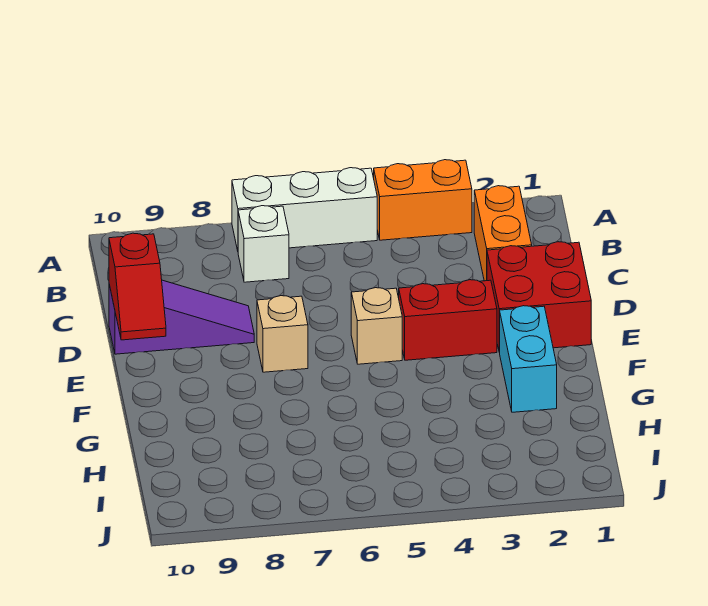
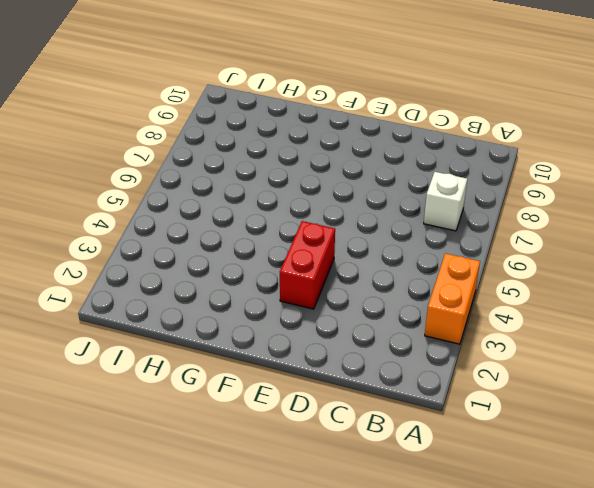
none -> white 1x3 brick [232,168,377,251]
none -> orange 1x2 brick [474,186,532,281]

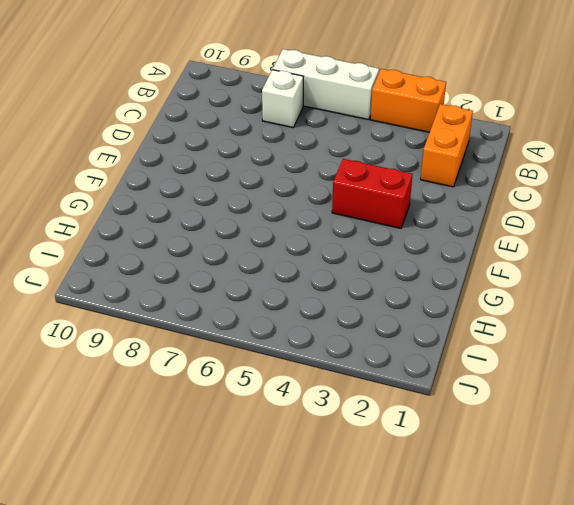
none -> red 2x2 brick [487,242,591,352]
none -> purple 1x3 slope [109,280,254,354]

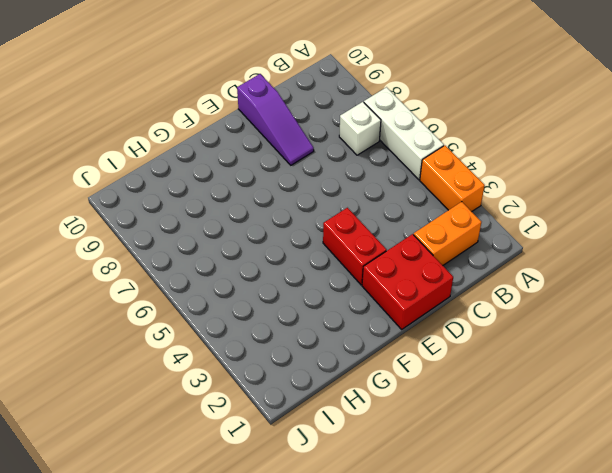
none -> tan 1x1 brick [351,288,402,364]
none -> tan 1x1 brick [257,296,308,372]

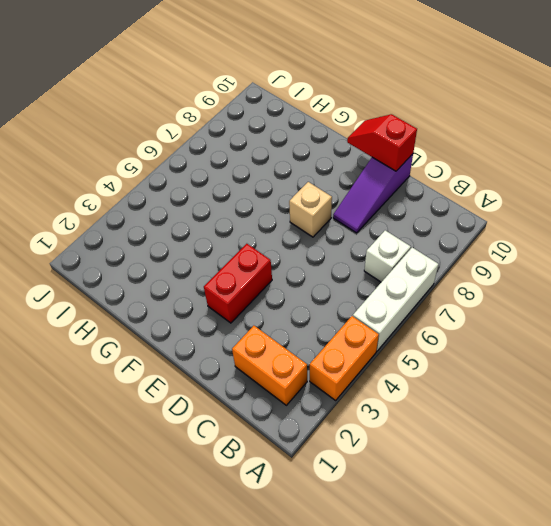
none -> red 2x2 brick [487,242,591,352]
none -> tan 1x1 brick [351,288,402,364]

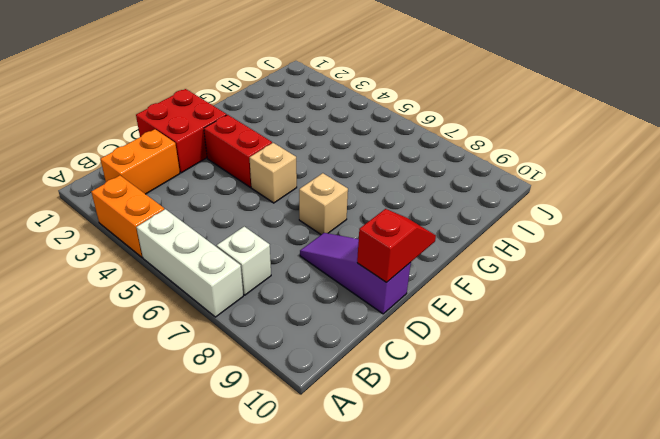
none -> cyan 1x2 brick [500,306,557,412]

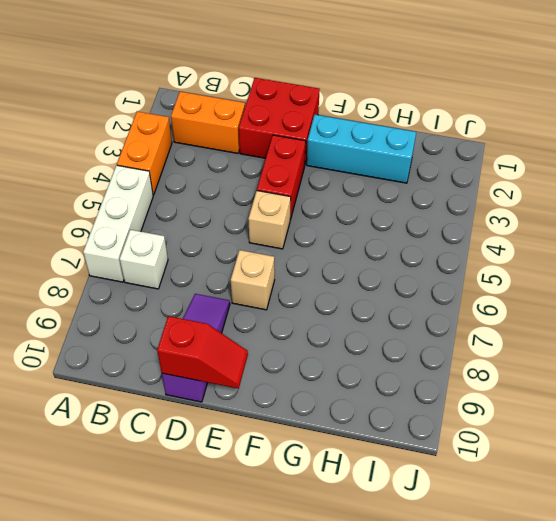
cyan 1x3 brick [307,115,416,183] -> cyan 1x2 brick [500,306,557,412]

